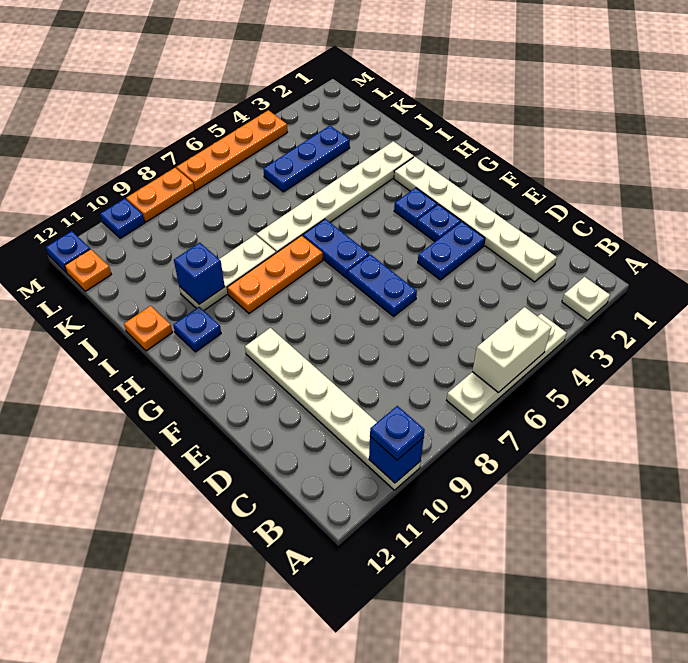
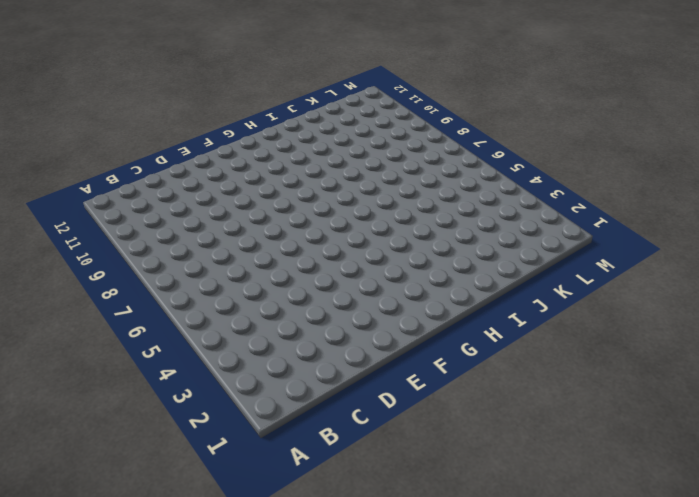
none -> white 1x1 plate [562,277,610,320]
none -> white 1x4 plate [447,314,567,422]
none -> white 1x6 plate [245,328,421,490]

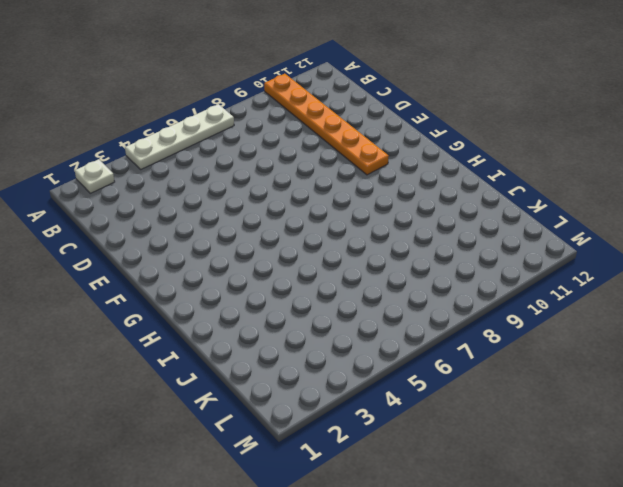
orange 1x6 plate [264,74,389,175] -> white 1x6 plate [245,328,421,490]
none -> white 1x6 plate [394,157,557,282]
none -> blue 1x2 plate [418,222,485,280]
none -> blue 1x2 plate [348,254,417,316]

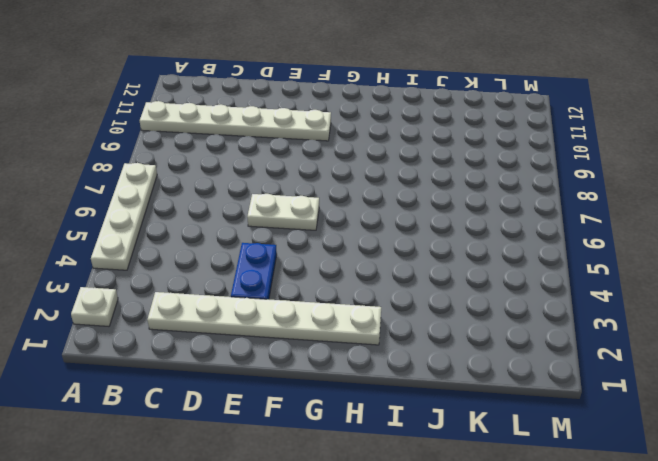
white 1x2 plate [247,194,319,230] -> blue 1x2 plate [348,254,417,316]
none -> blue 1x1 plate [417,204,461,241]
none -> blue 1x1 plate [394,188,437,227]
none -> blue 1x2 plate [303,219,369,278]

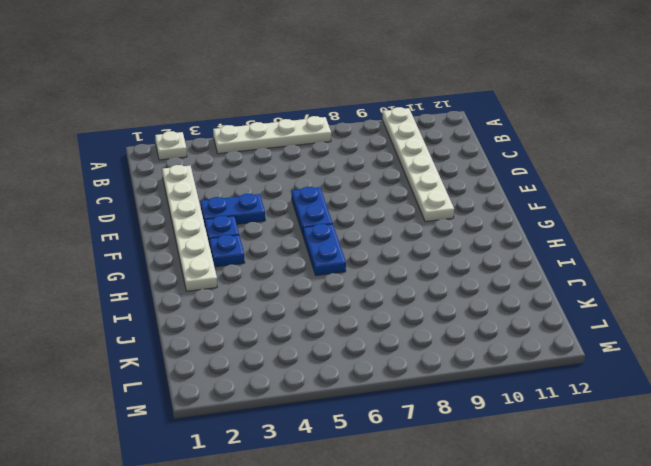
none -> orange 1x3 plate [227,236,323,313]
none -> blue 1x1 plate [173,307,221,352]
none -> white 1x6 plate [257,141,414,253]

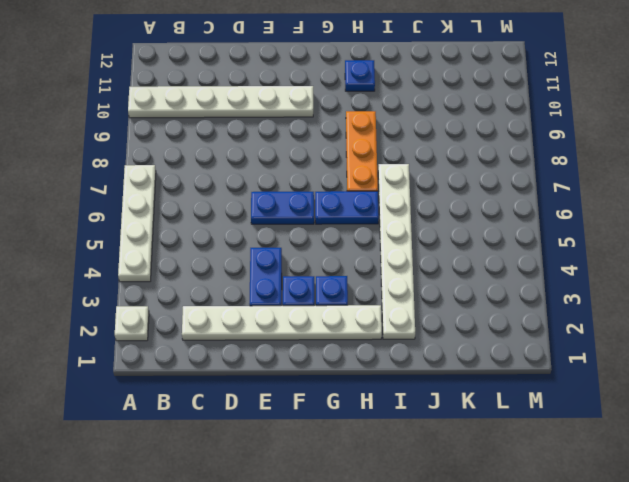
none -> white 1x3 plate [179,235,276,310]
none -> orange 1x1 plate [124,306,173,351]
none -> blue 1x3 plate [263,126,350,192]

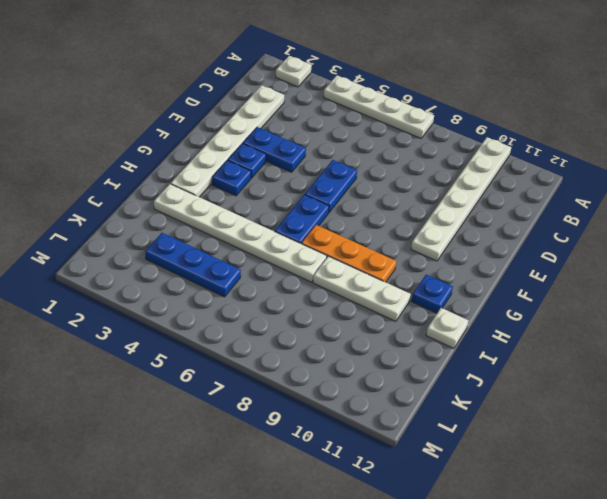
white 1x1 plate [426,308,469,348] -> orange 1x1 plate [124,306,173,351]
none -> orange 1x1 plate [65,249,111,291]
none -> orange 1x4 plate [176,110,287,190]
none -> orange 1x2 plate [126,168,195,222]

